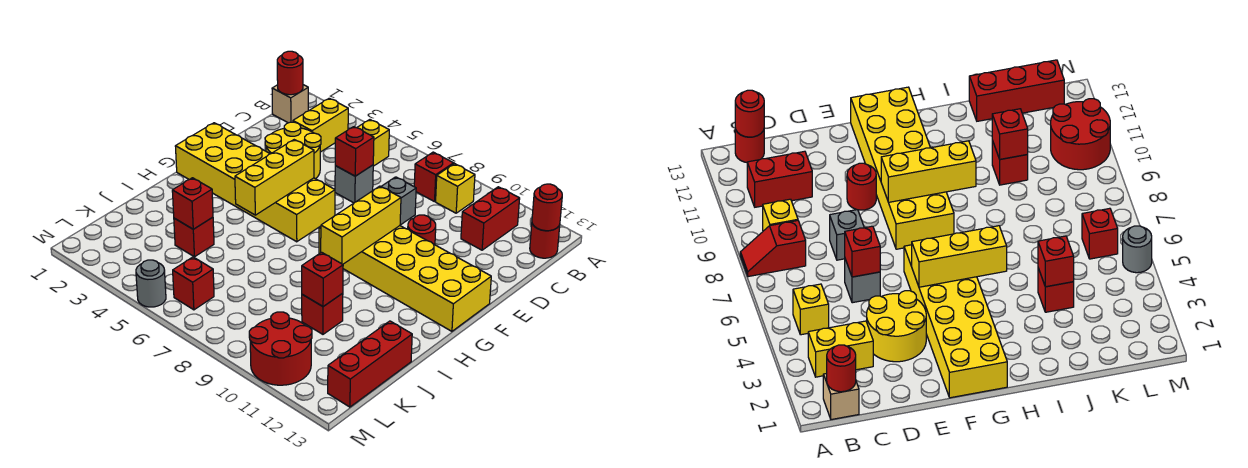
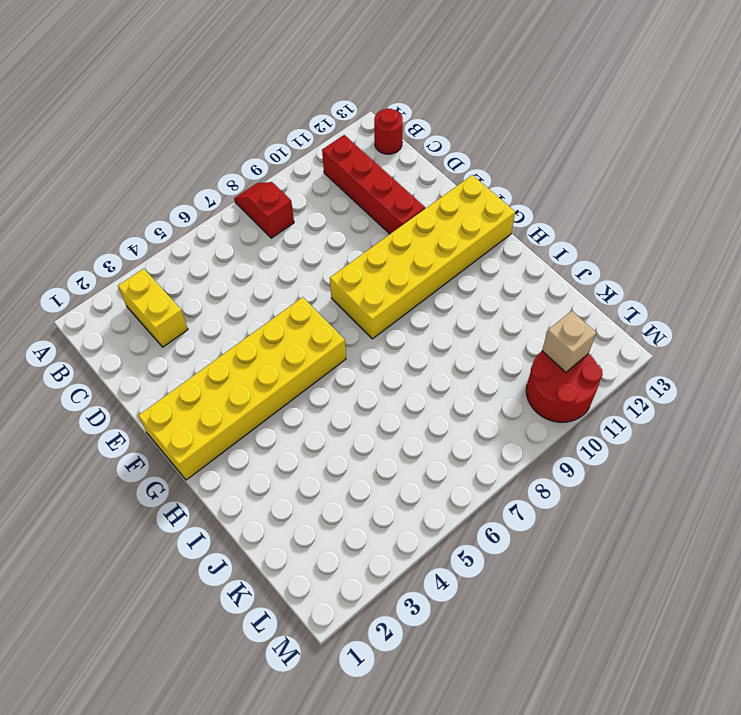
red 1x4 brick [322,135,425,234] -> red 1x2 brick [461,187,520,250]
tan 1x1 brick [542,311,596,372] -> tan 1x1 brick moved to [272,85,308,123]
none -> yellow 1x1 brick [357,120,389,166]
none -> yellow 1x1 brick [436,164,475,213]
none -> yellow 2x2 round brick [265,122,321,179]

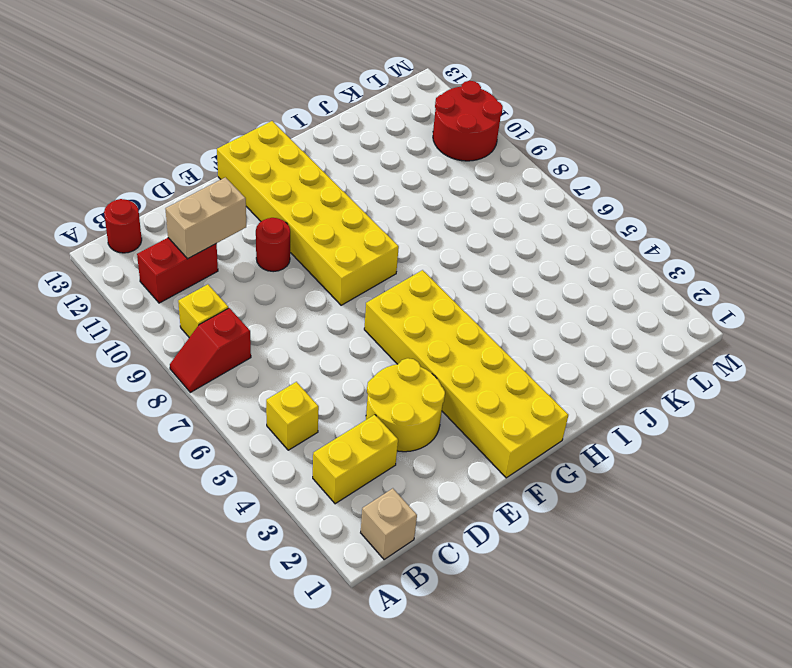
tan 1x2 brick [166,177,246,259] -> none
none -> grey 1x1 brick [335,165,373,203]
none -> grey 1x1 brick [381,177,416,225]
none -> red 1x1 brick [174,217,214,257]

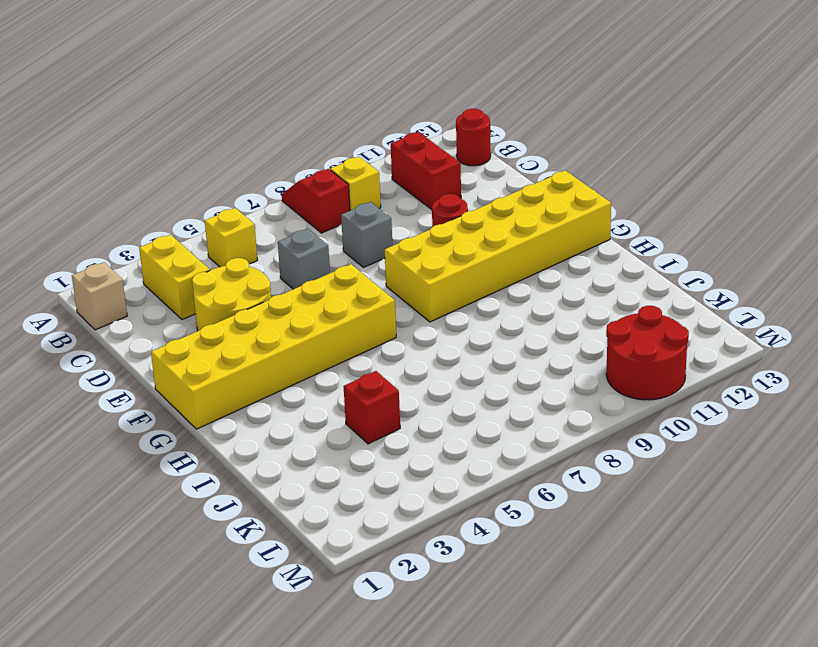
none -> red 1x1 brick [302,293,343,334]
none -> red 1x3 brick [328,321,412,407]
none -> red 1x1 brick [173,257,214,310]

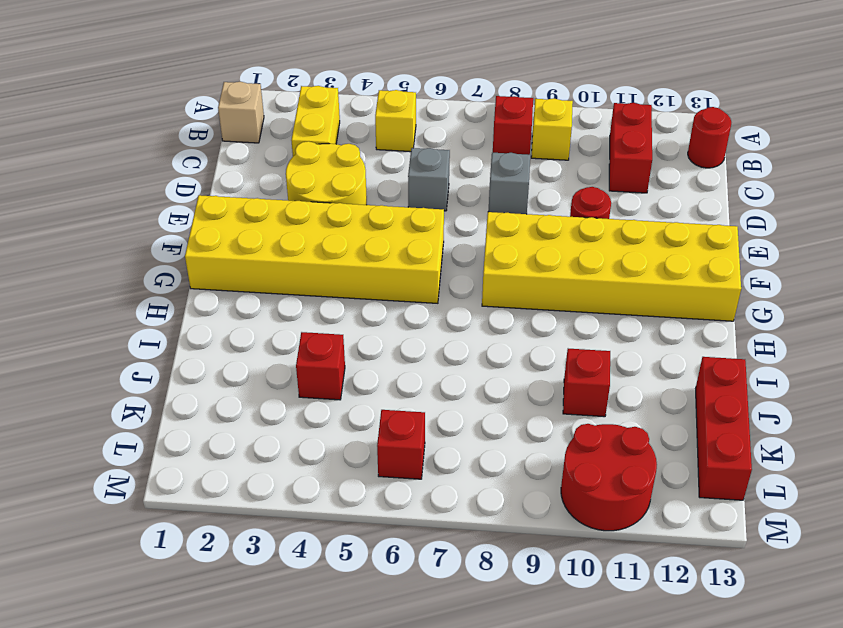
none -> grey 1x1 round brick [136,260,166,307]
none -> red 1x1 round brick [277,51,303,95]
none -> red 1x1 round brick [532,184,562,231]

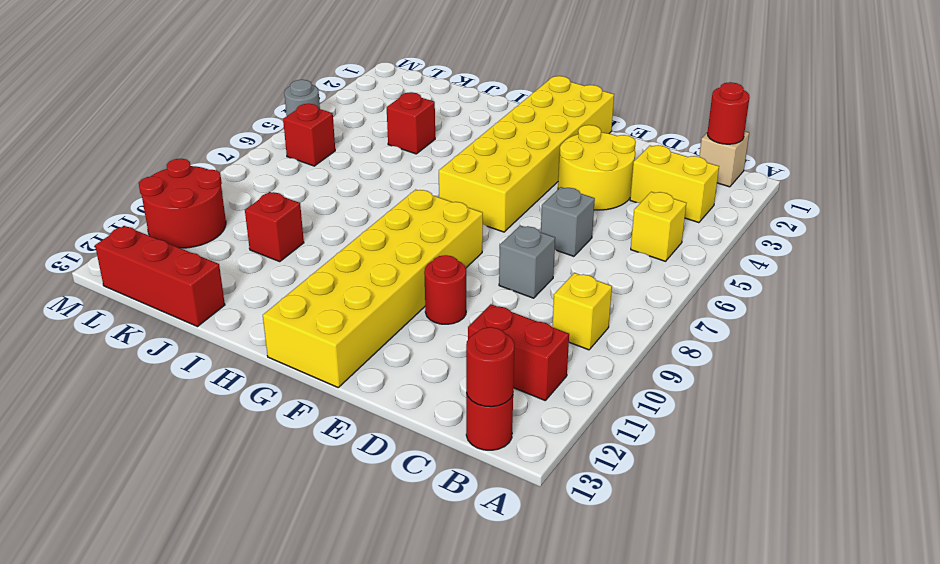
none -> red 1x2 slope [414,152,455,202]
none -> red 1x1 brick [335,127,374,176]
none -> yellow 1x3 brick [235,140,314,215]

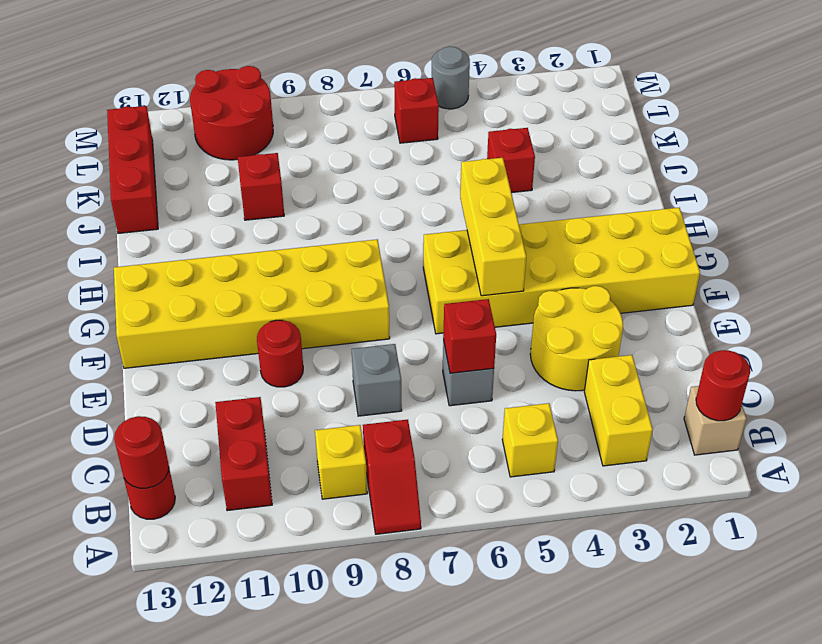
none -> yellow 1x3 brick [321,186,401,264]
none -> red 1x1 brick [172,178,213,229]
none -> red 1x1 brick [302,252,343,307]

